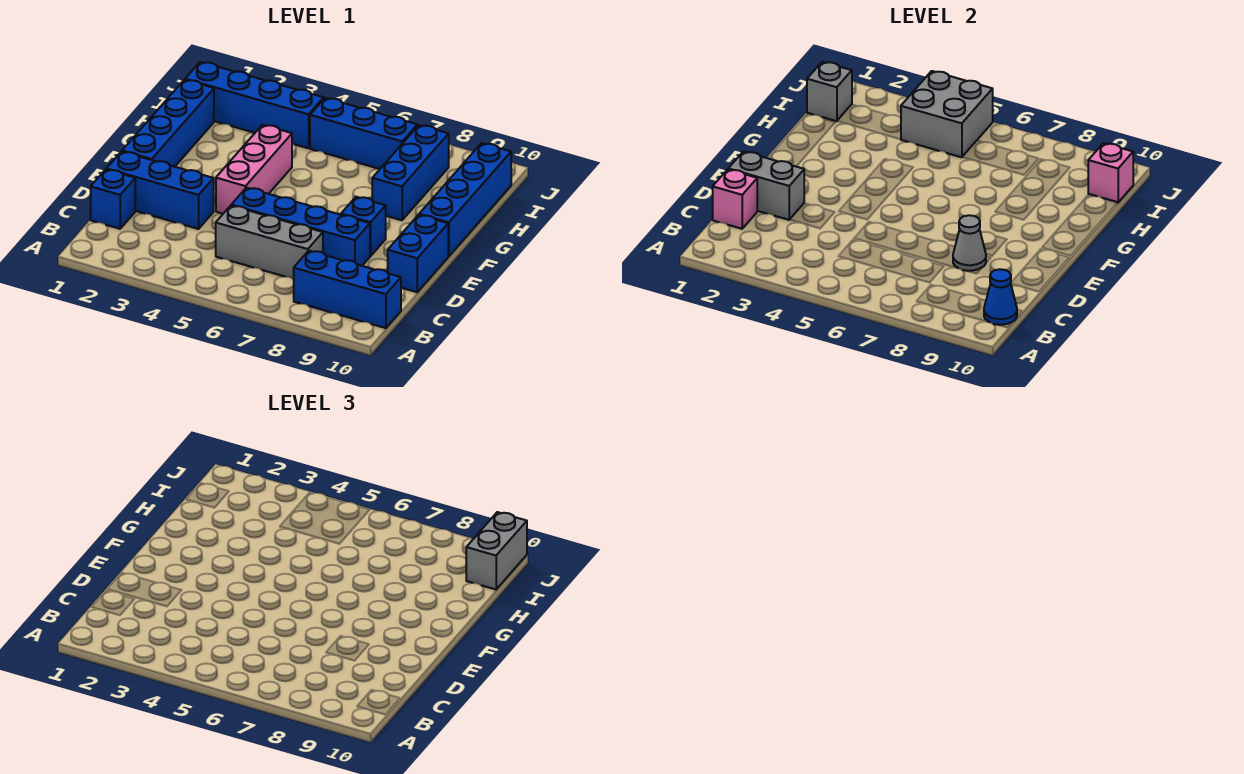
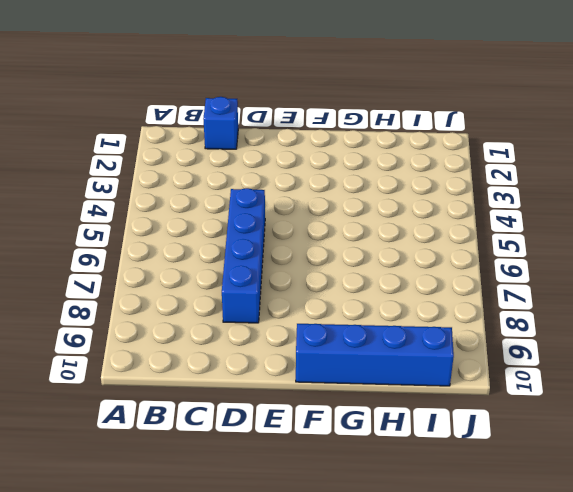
none -> blue 1x3 brick [294,251,401,328]
none -> grey 1x3 brick [216,206,323,279]
none -> blue 1x3 brick [106,151,214,229]

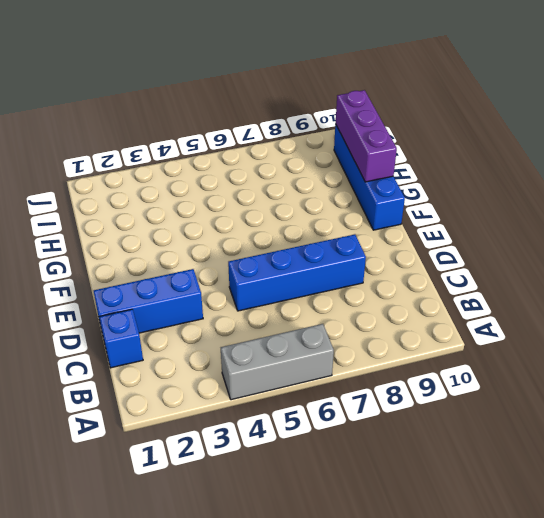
grey 1x3 brick [221,324,334,400] -> grey 1x3 brick moved to [216,206,323,279]
purple 1x3 brick [336,90,397,182] -> pink 1x1 brick [1088,143,1133,203]
none -> blue 1x3 brick [294,251,401,328]
none -> blue 1x2 brick [388,215,448,292]
none -> blue 1x4 brick [122,80,214,167]

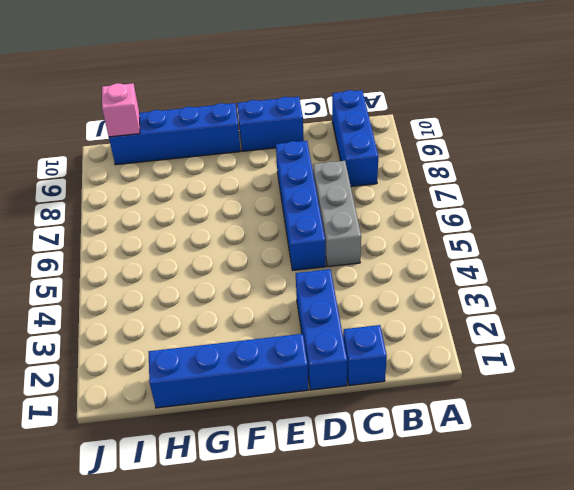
none -> pink 1x3 brick [216,125,292,214]
none -> blue 1x1 brick [341,197,386,256]
none -> blue 1x3 brick [372,125,449,220]

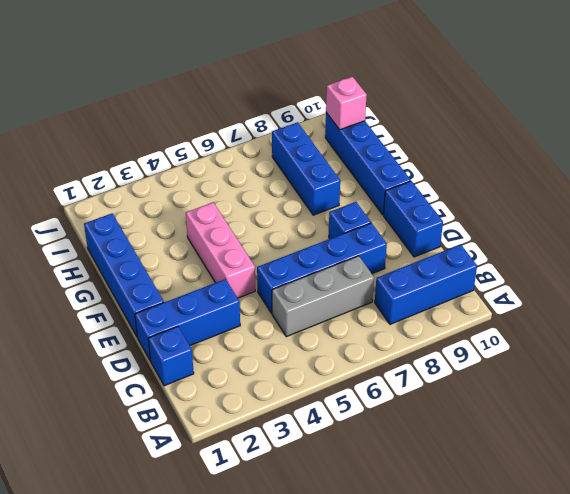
none -> blue 1x4 brick [185,62,324,148]
none -> blue 1x3 brick [310,98,417,169]
none -> blue 1x1 cone [984,269,1017,325]

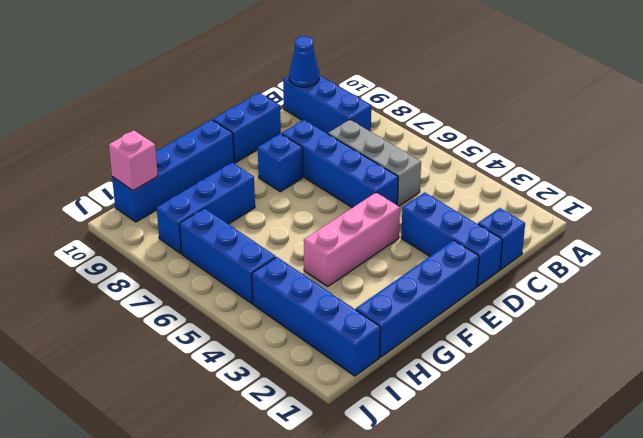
none -> pink 1x1 brick [713,169,757,229]
none -> grey 1x2 brick [728,151,804,220]
none -> grey 1x1 cone [953,215,986,271]

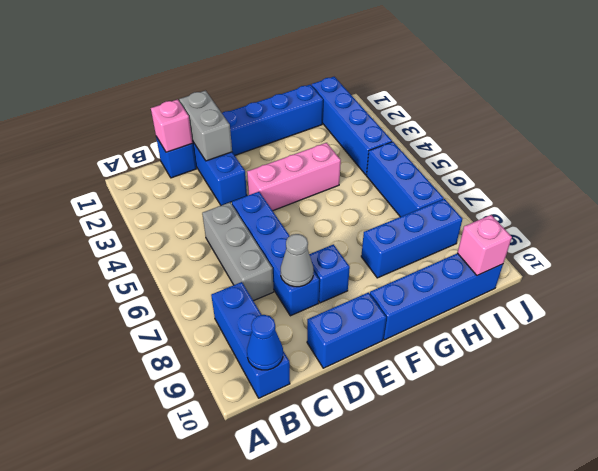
none -> grey 1x1 brick [807,62,852,121]
none -> grey 2x2 brick [901,71,993,157]
none -> grey 1x2 brick [466,512,527,589]

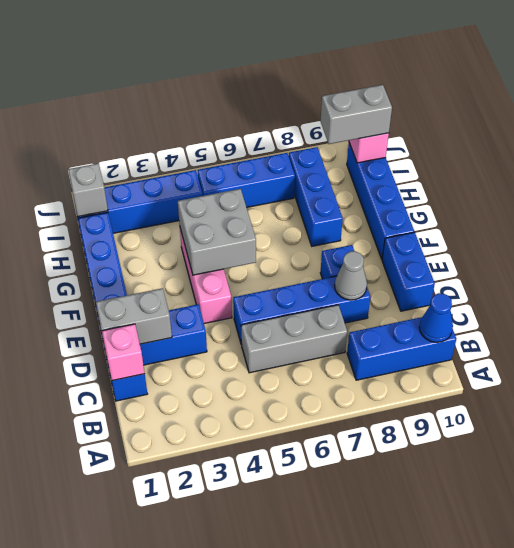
grey 2x2 brick [178,189,256,275] -> grey 2x2 brick moved to [901,71,993,157]
grey 1x2 brick [320,85,392,144] -> grey 1x2 brick turned to [466,512,527,589]

